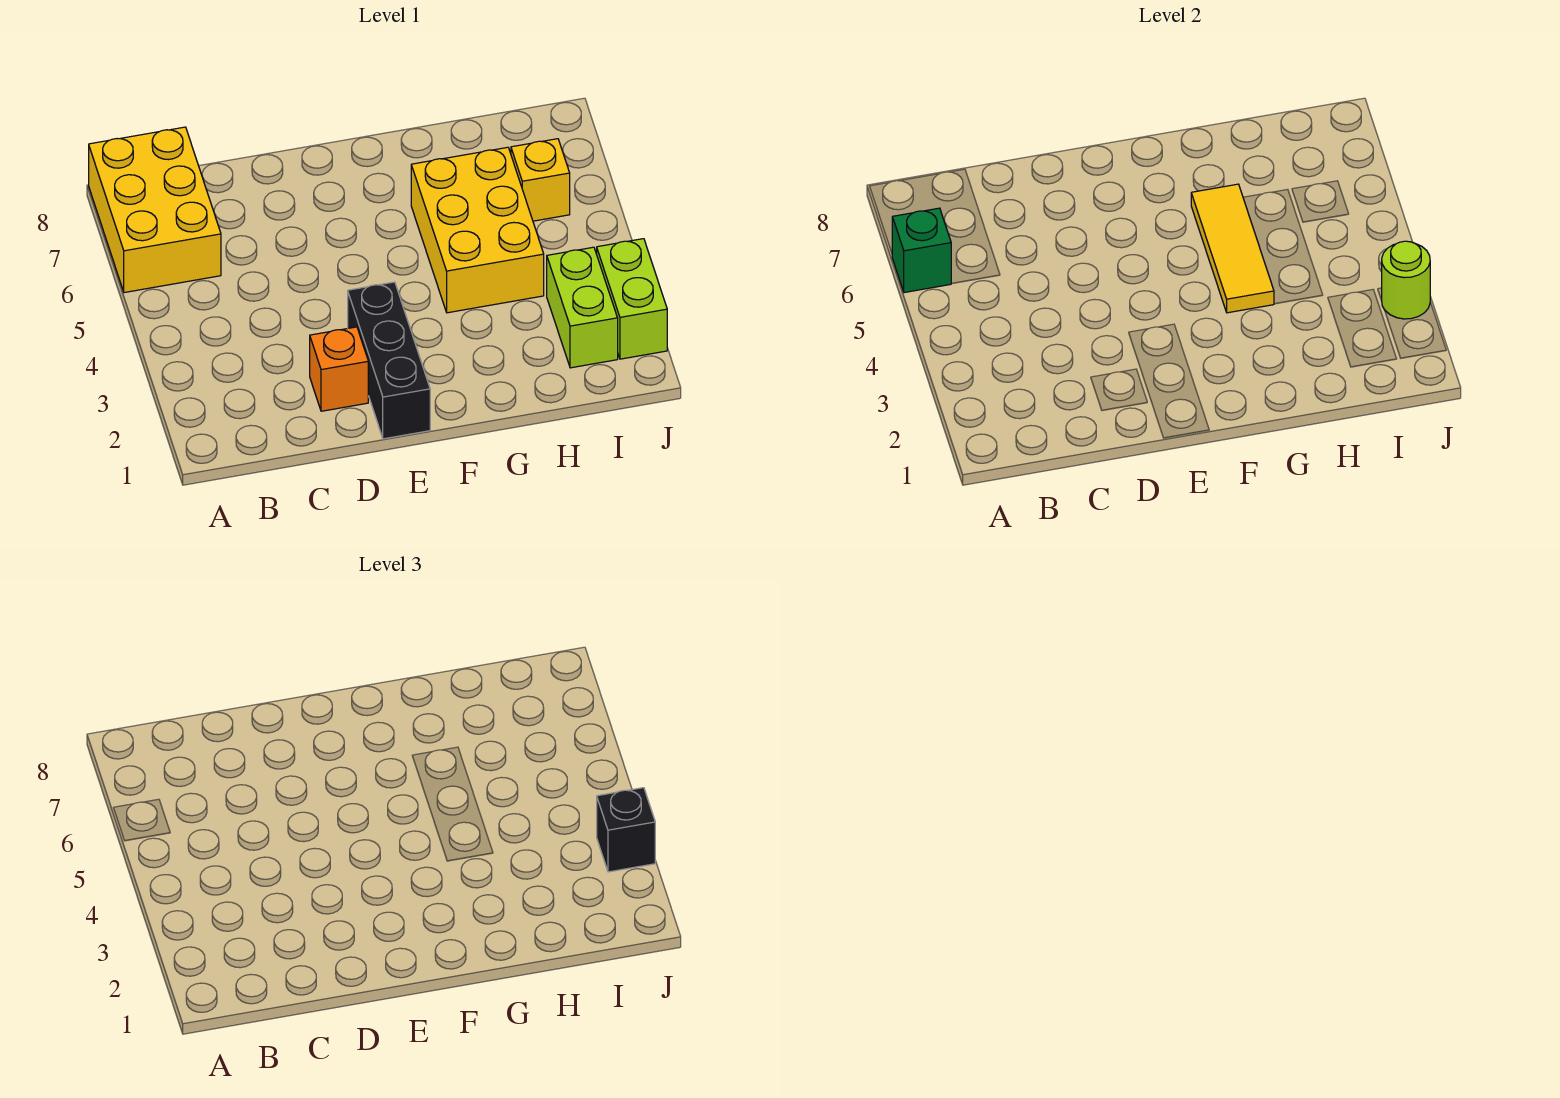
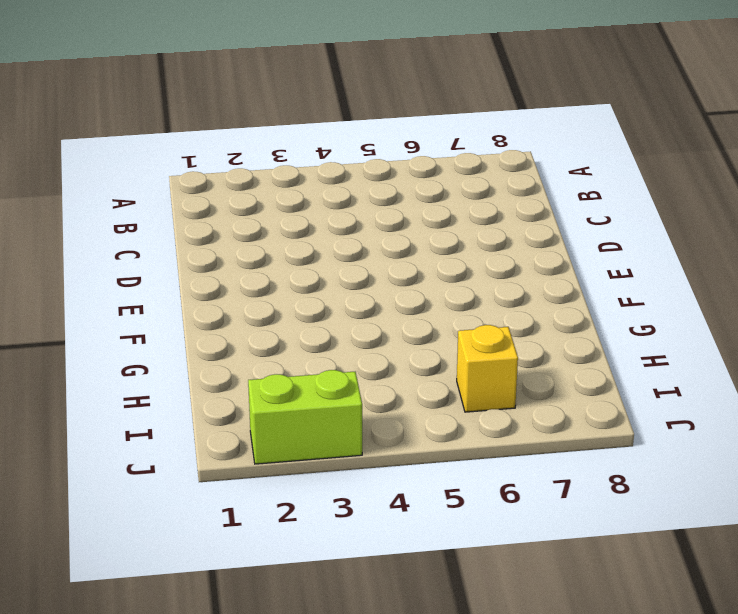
none -> yellow 2x3 brick [89,127,221,293]
none -> orange 1x1 brick [310,327,368,411]

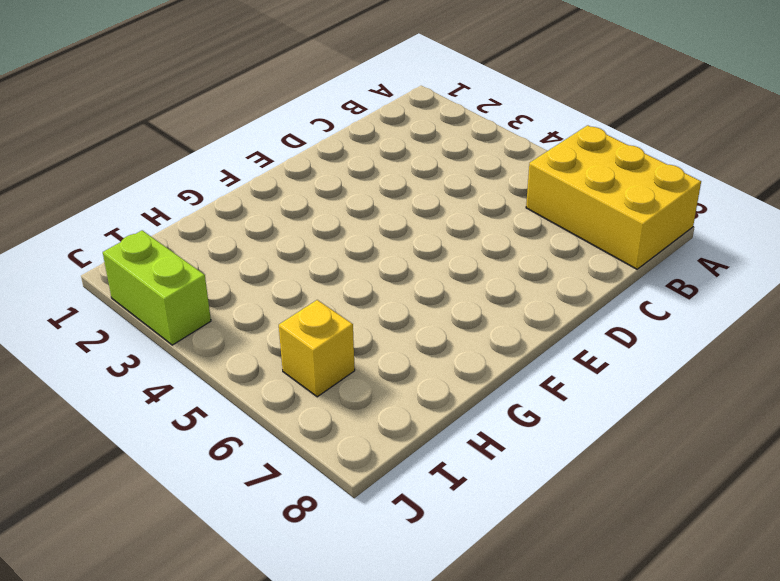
none -> orange 1x1 brick [310,327,368,411]
none -> black 1x3 brick [348,282,430,439]

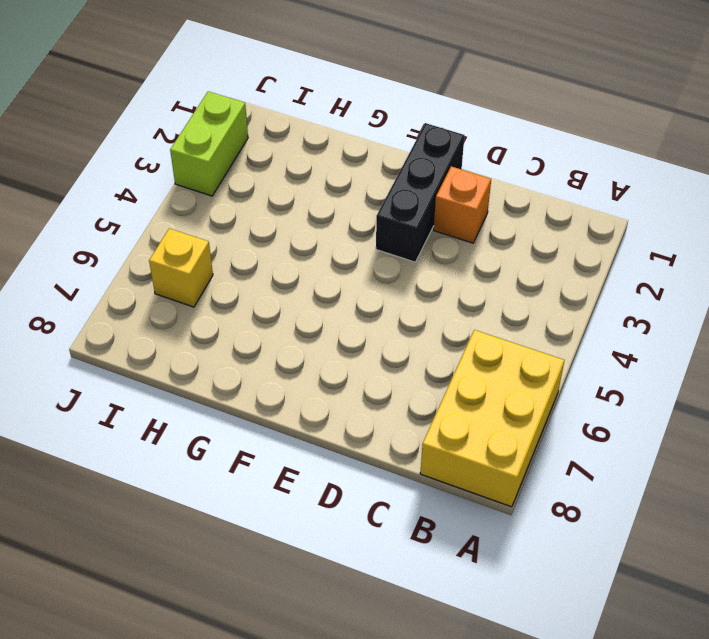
none -> yellow 2x3 brick [411,147,544,313]
none -> lime 1x2 brick [547,247,618,368]

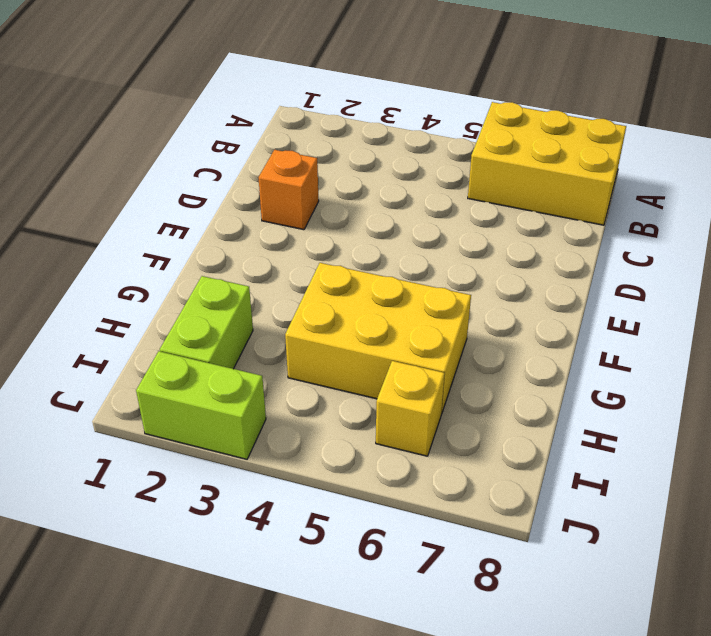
lime 1x2 brick [160,276,253,369] -> lime 1x2 brick turned to [547,247,618,368]
none -> black 1x3 brick [348,282,430,439]
none -> green 1x1 brick [892,208,952,293]

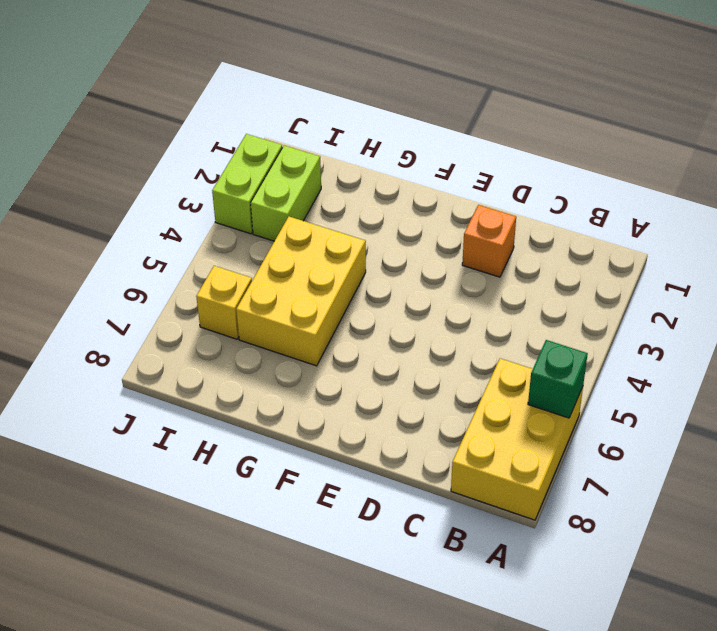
none -> black 1x3 brick [348,282,430,439]
none -> yellow 1x3 tile [1191,184,1274,313]

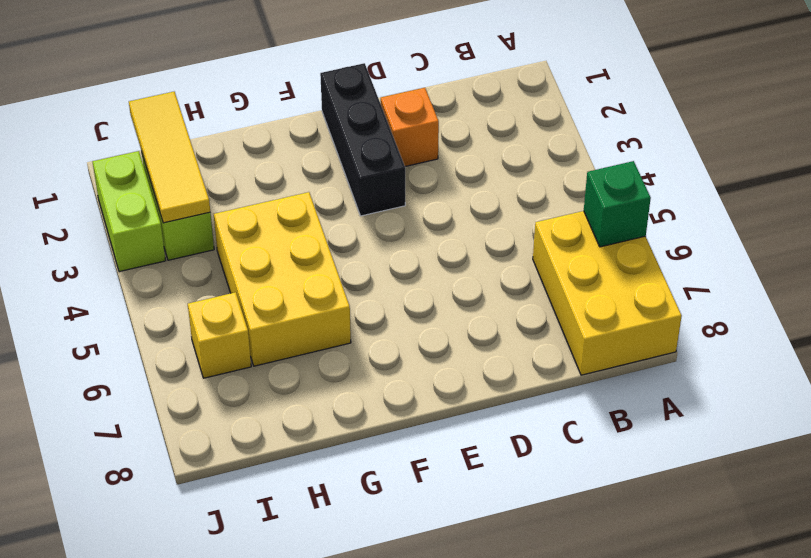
yellow 1x3 tile [129,92,210,223] -> yellow 1x3 tile moved to [1191,184,1274,313]
none -> lime 1x1 round brick [1381,241,1430,319]
none -> black 1x1 brick [597,788,655,872]

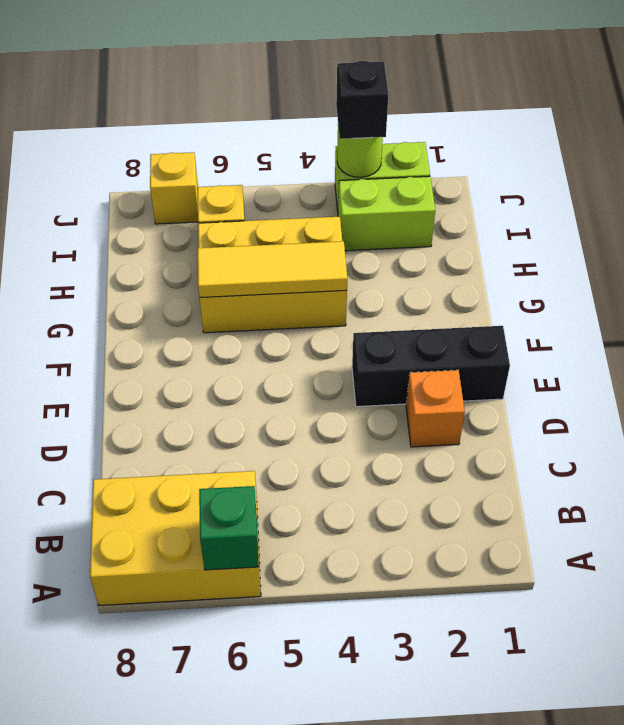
yellow 1x1 brick [150,152,198,224] -> none

